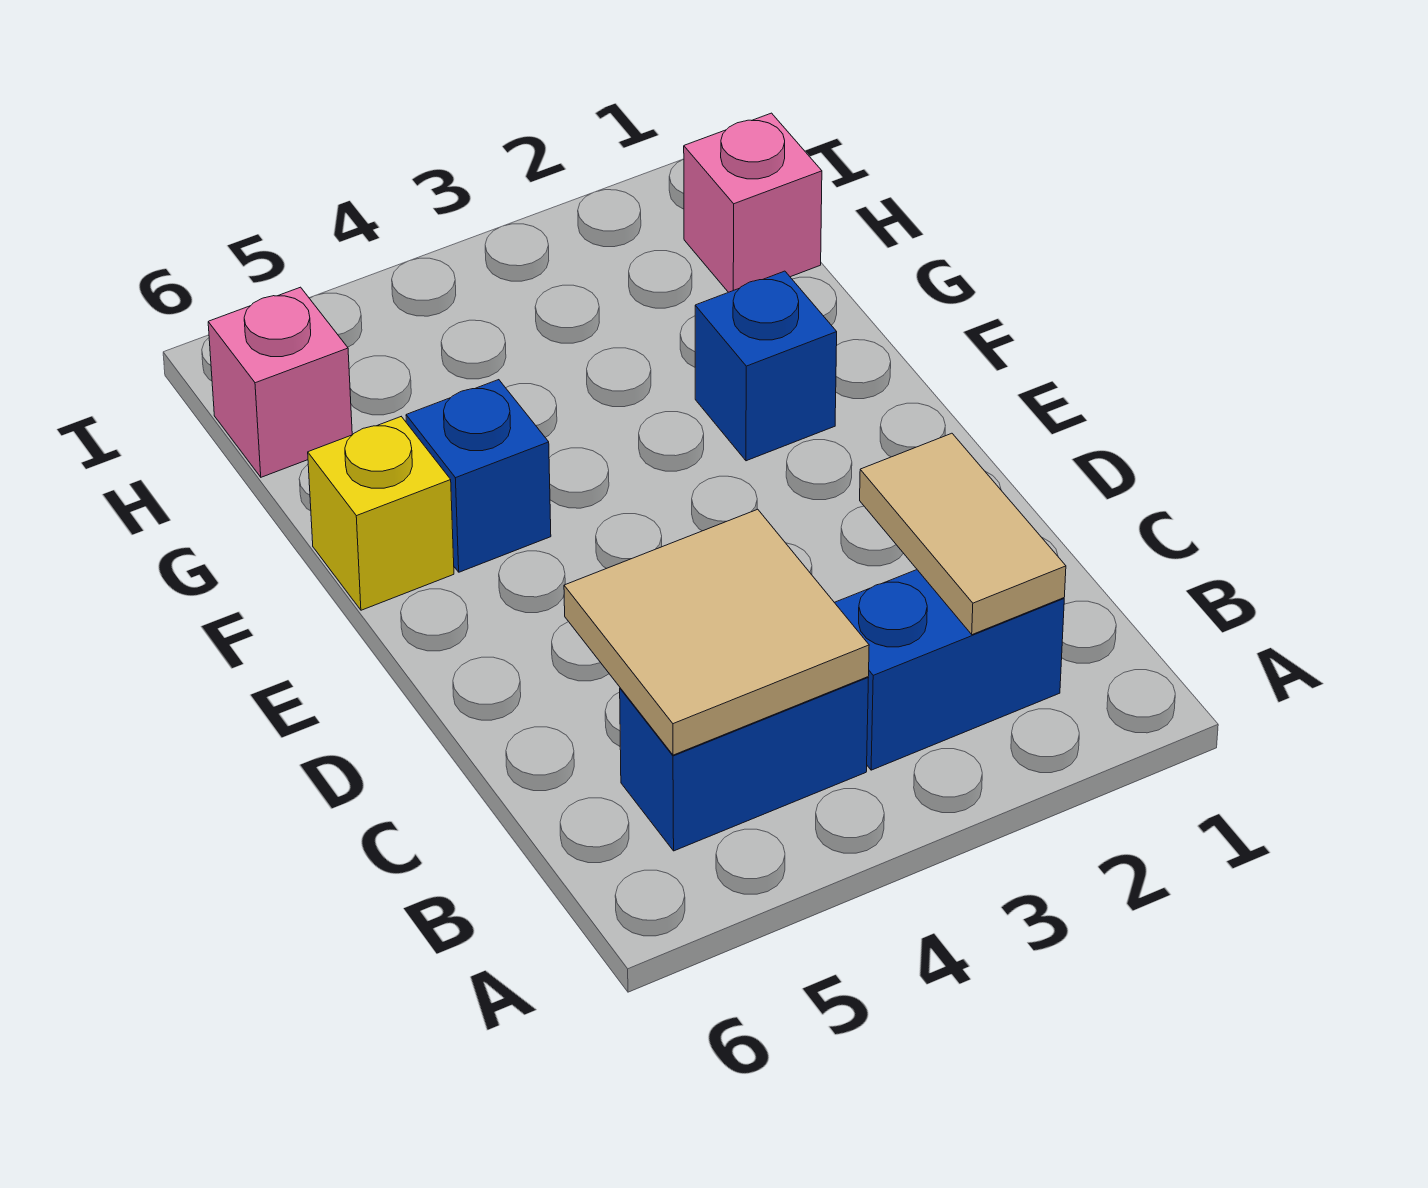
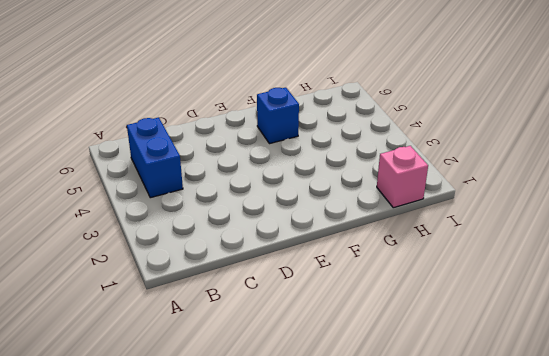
none -> blue 1x2 brick [834,570,1064,770]
none -> blue 1x1 brick [695,271,837,461]

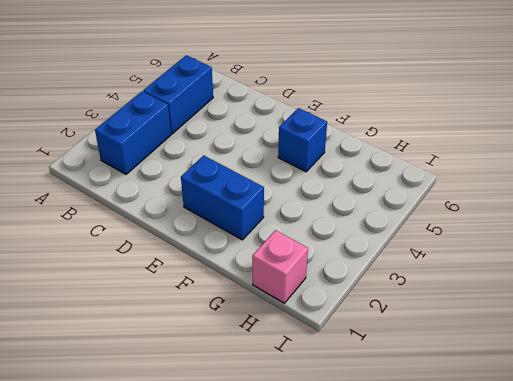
blue 1x2 brick [181,155,264,240] -> blue 1x1 brick [695,271,837,461]
none -> yellow 1x1 brick [308,417,454,610]
none -> pink 1x1 brick [208,287,352,477]

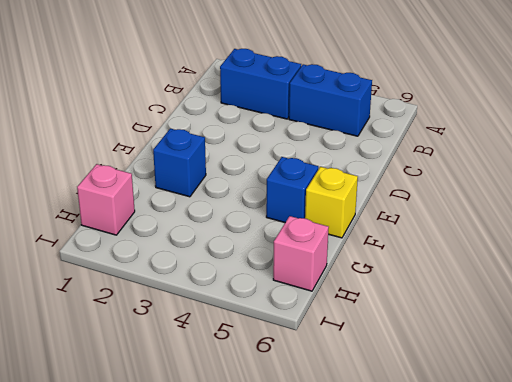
none -> tan 1x2 tile [860,433,1066,635]
none -> tan 2x2 tile [564,509,869,755]

